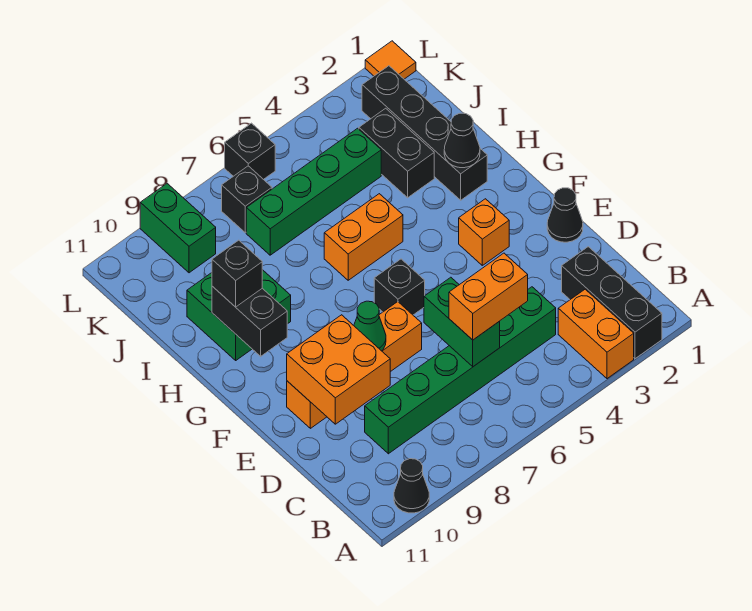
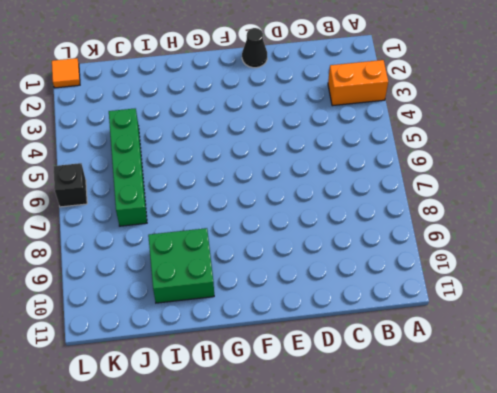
none -> black 1x3 brick [562,247,662,359]
none -> black 1x1 cone [394,459,429,513]
none -> green 1x6 brick [365,287,556,454]

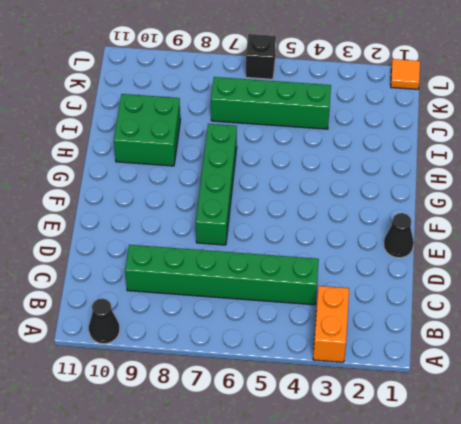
green 1x4 brick [196,124,237,245] -> orange 1x4 brick [287,302,422,428]
none -> black 1x3 brick [562,247,662,359]
none -> orange 1x1 brick [459,199,509,265]
none -> black 1x1 brick [374,259,425,315]

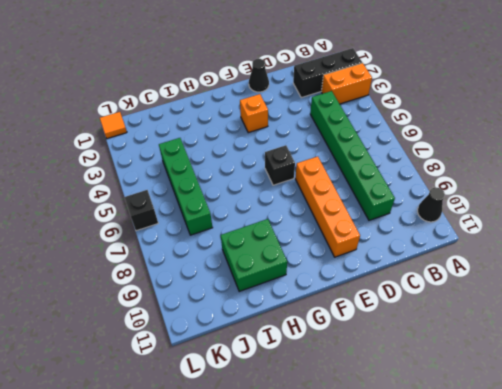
none -> black 1x4 brick [362,66,487,200]
none -> orange 1x2 brick [324,194,403,280]
none -> black 1x2 brick [359,108,434,198]

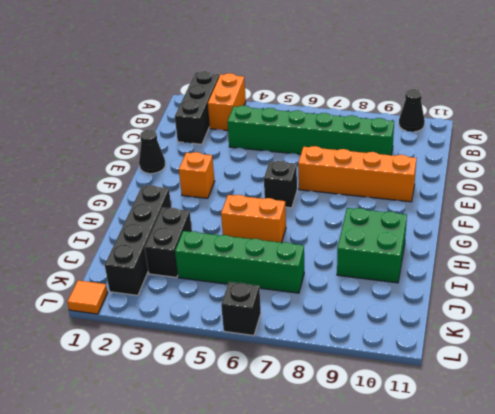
none -> black 1x1 brick [222,166,272,232]
none -> green 1x2 brick [140,184,216,273]
none -> green 1x2 brick [424,277,500,367]

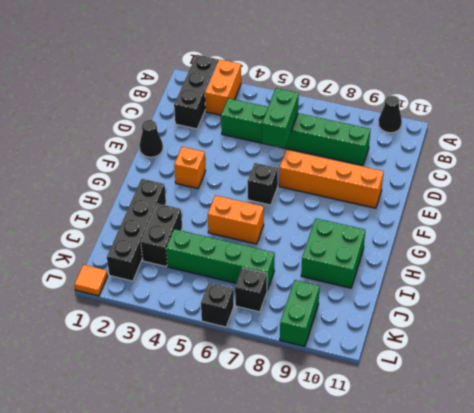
none -> orange 2x2 brick [287,315,390,424]
none -> green 1x1 cone [354,301,386,351]
none -> black 1x2 brick [212,286,287,356]

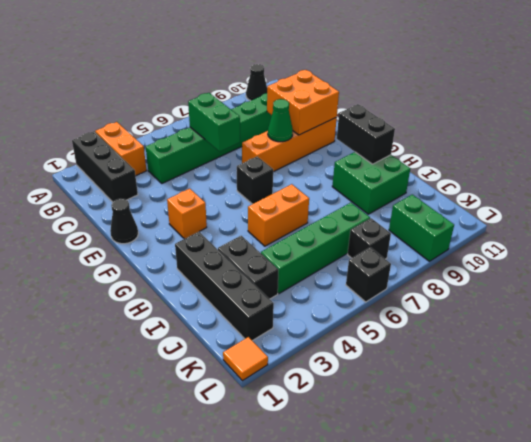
none -> black 1x1 cone [444,113,480,168]
none -> orange 1x2 brick [449,253,528,340]
none -> black 1x1 brick [212,240,262,307]

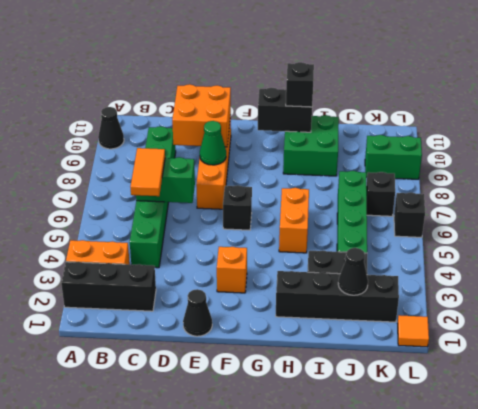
orange 1x2 tile [130,148,165,196] -> orange 1x2 brick [449,253,528,340]
black 1x1 cone [338,248,368,295] -> black 1x1 cone moved to [444,113,480,168]

